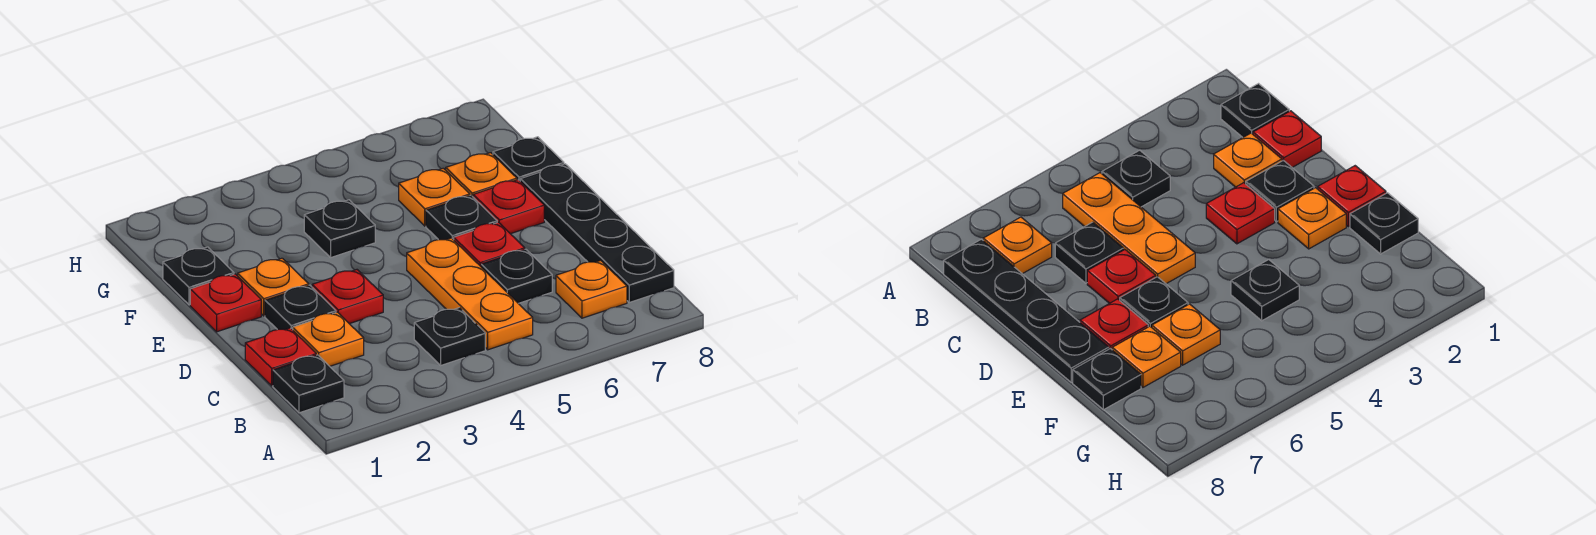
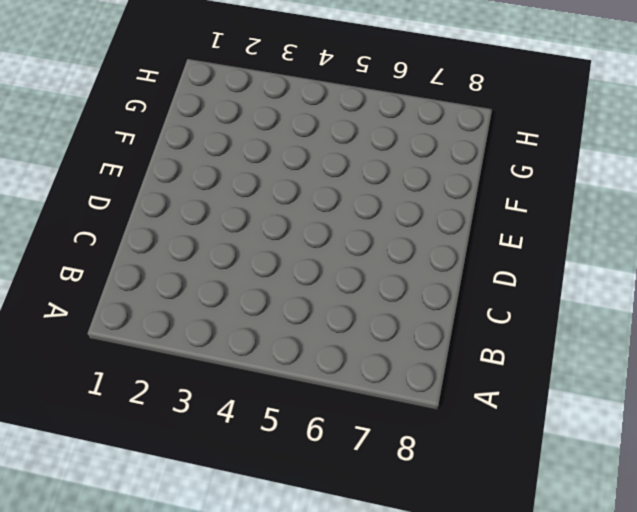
none -> black 1x1 plate [273,355,344,413]
none -> black 1x1 plate [414,308,485,365]
none -> orange 1x3 plate [407,238,533,350]

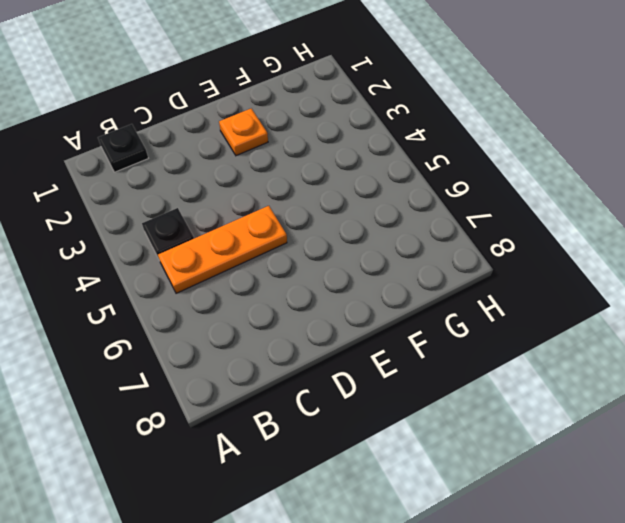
none -> orange 1x1 plate [556,260,627,318]
none -> black 1x4 plate [520,164,674,302]
none -> red 1x1 plate [245,328,316,386]

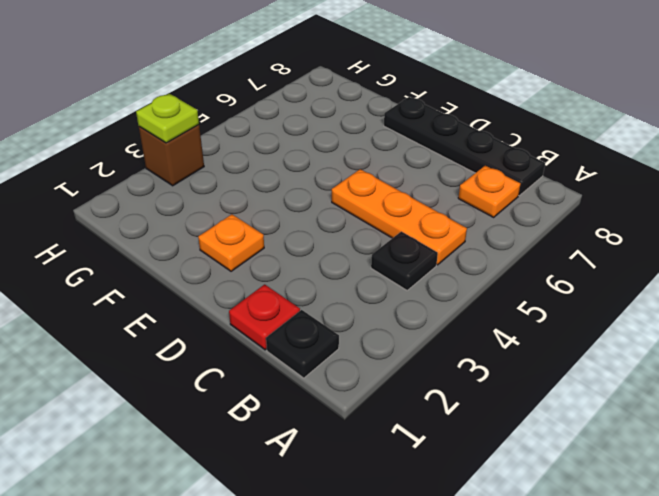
brown 1x1 brick [139,125,204,186] -> none
lime 1x1 plate [136,94,199,143] -> none
none -> orange 1x1 plate [293,312,364,366]
none -> black 1x1 plate [481,249,552,303]
none -> black 1x1 plate [265,285,336,330]

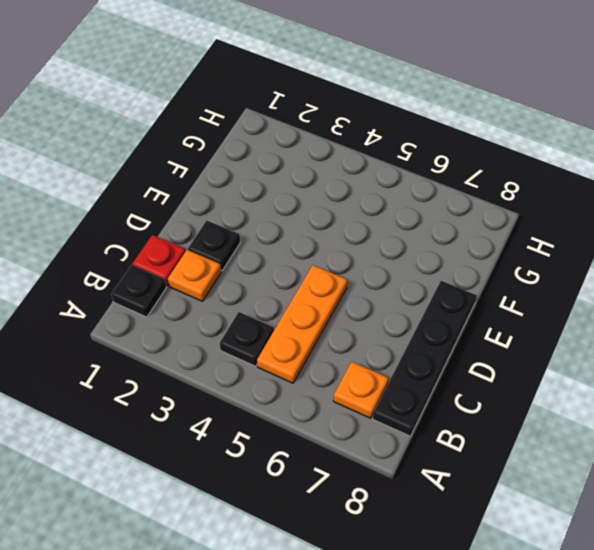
none -> black 1x1 plate [481,249,552,303]
none -> red 1x1 plate [312,270,383,324]
none -> red 1x1 plate [454,222,525,266]

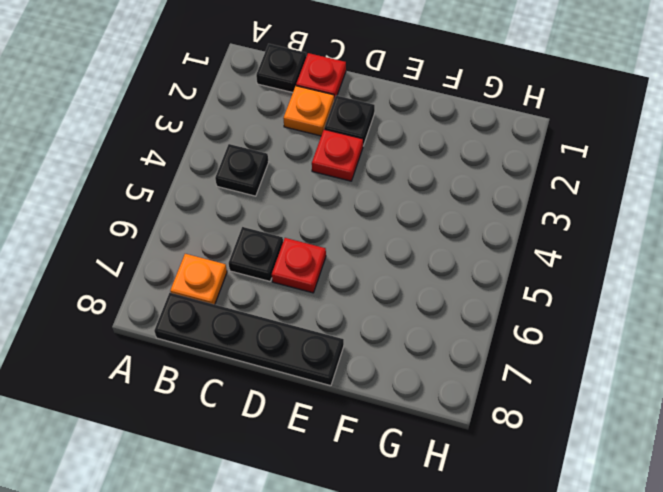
none -> orange 1x3 plate [407,238,533,350]
none -> red 1x1 plate [190,274,261,332]
none -> orange 1x1 plate [238,258,309,316]

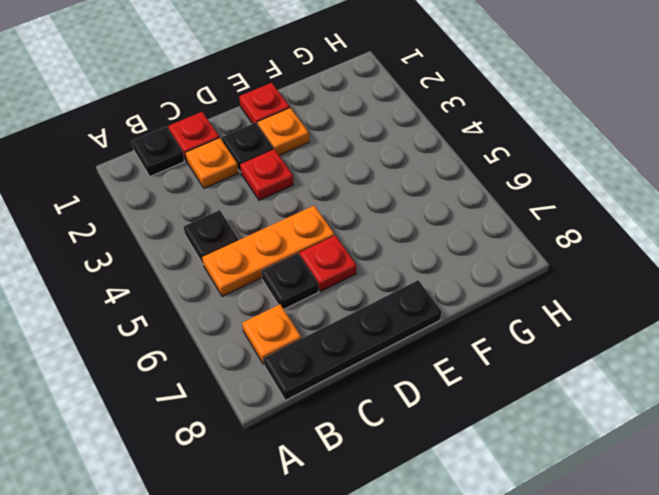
none -> black 1x1 plate [426,195,497,240]
none -> red 1x1 plate [473,180,544,234]
none -> black 1x1 plate [163,247,234,305]

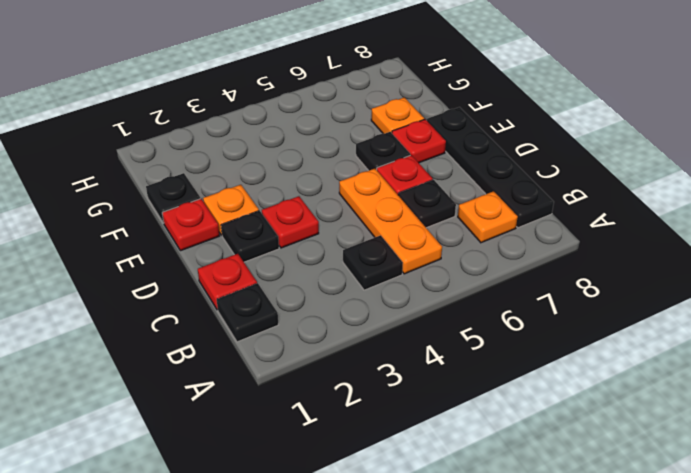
none -> orange 1x1 plate [293,312,364,366]
none -> black 1x1 plate [304,200,375,257]
none -> orange 1x1 plate [399,168,470,226]

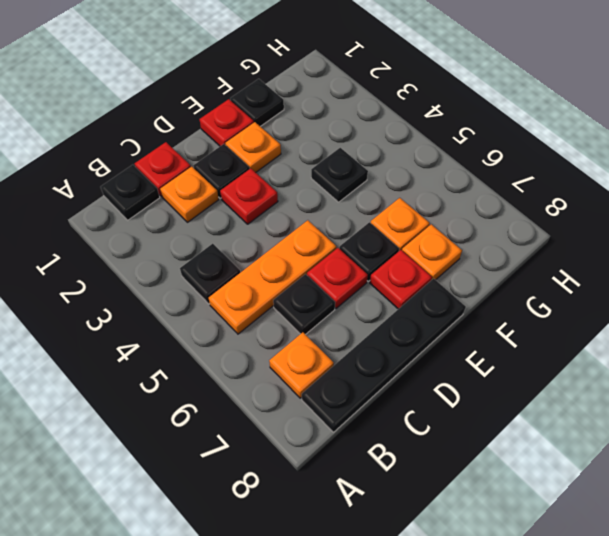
none -> black 1x1 plate [493,137,564,181]

